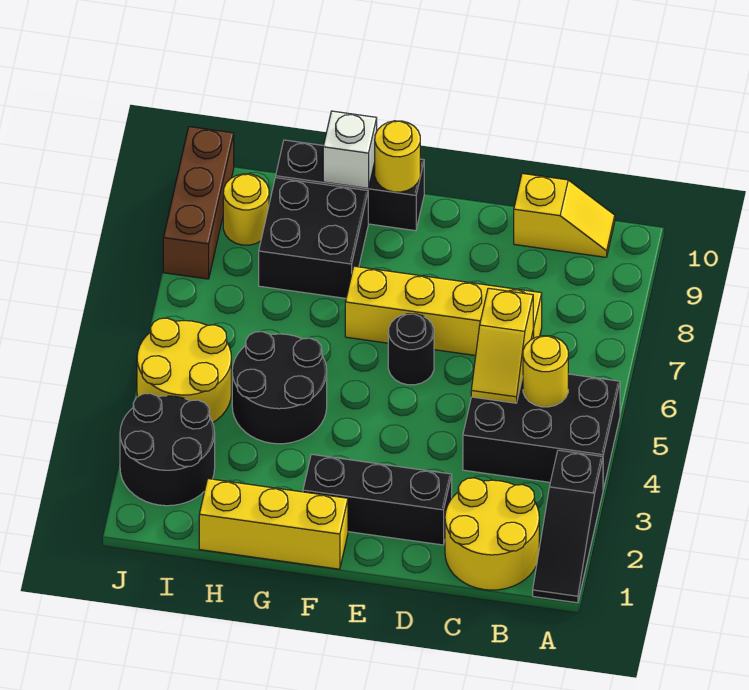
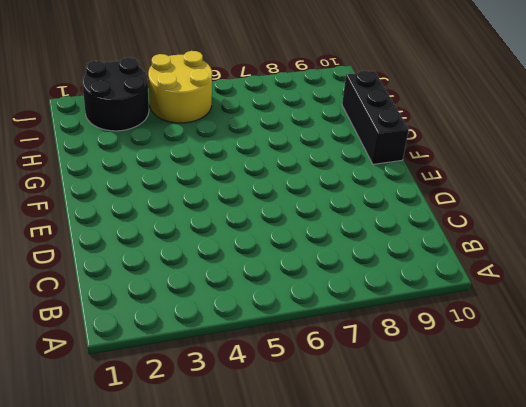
none -> black 1x3 slope [533,450,603,603]
none -> black 2x3 brick [463,374,620,489]
none -> yellow 2x2 round brick [445,478,539,590]

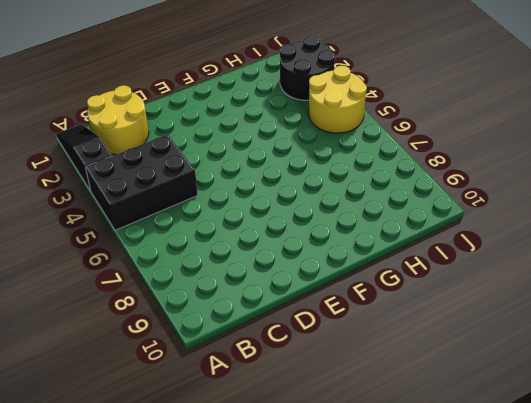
none -> yellow 1x2 slope [514,174,615,257]
none -> yellow 1x4 brick [345,266,542,356]
none -> black 1x3 brick [303,454,452,545]

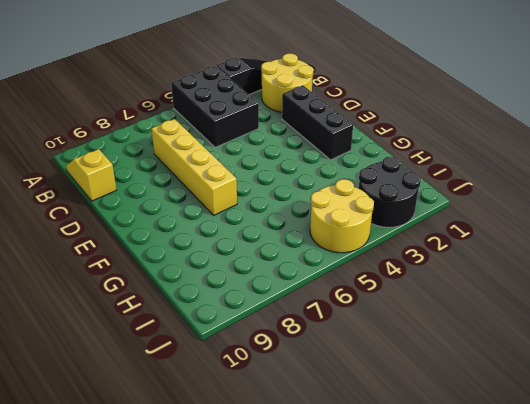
none -> black 1x1 round brick [388,314,434,385]
none -> yellow 1x3 brick [199,479,348,569]
none -> black 1x3 brick [276,140,424,231]

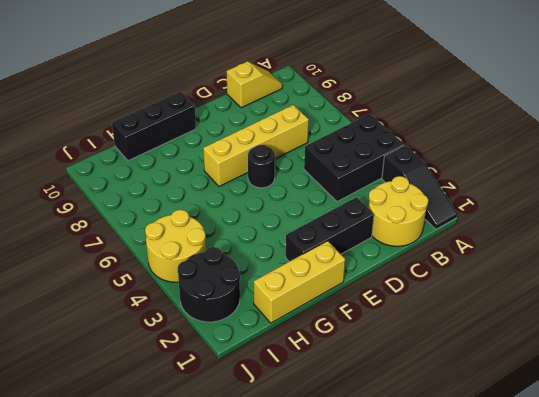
none -> black 2x2 round brick [232,332,327,444]
none -> black 2x2 brick [259,178,368,298]
none -> yellow 1x1 round brick [223,174,269,245]

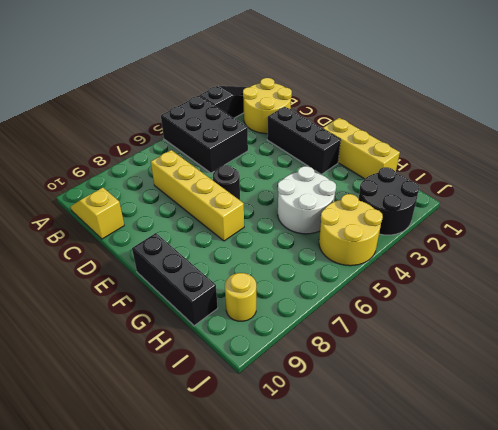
white 2x2 round brick [278,166,336,234] -> black 2x2 round brick [232,332,327,444]
none -> black 2x2 brick [259,178,368,298]
none -> brown 1x3 brick [163,127,234,279]
none -> yellow 1x1 round brick [523,336,568,407]

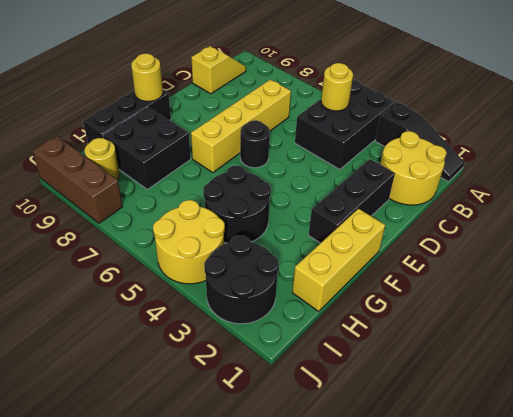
none -> yellow 1x2 slope [471,288,533,403]
none -> white 1x1 brick [323,111,377,188]

